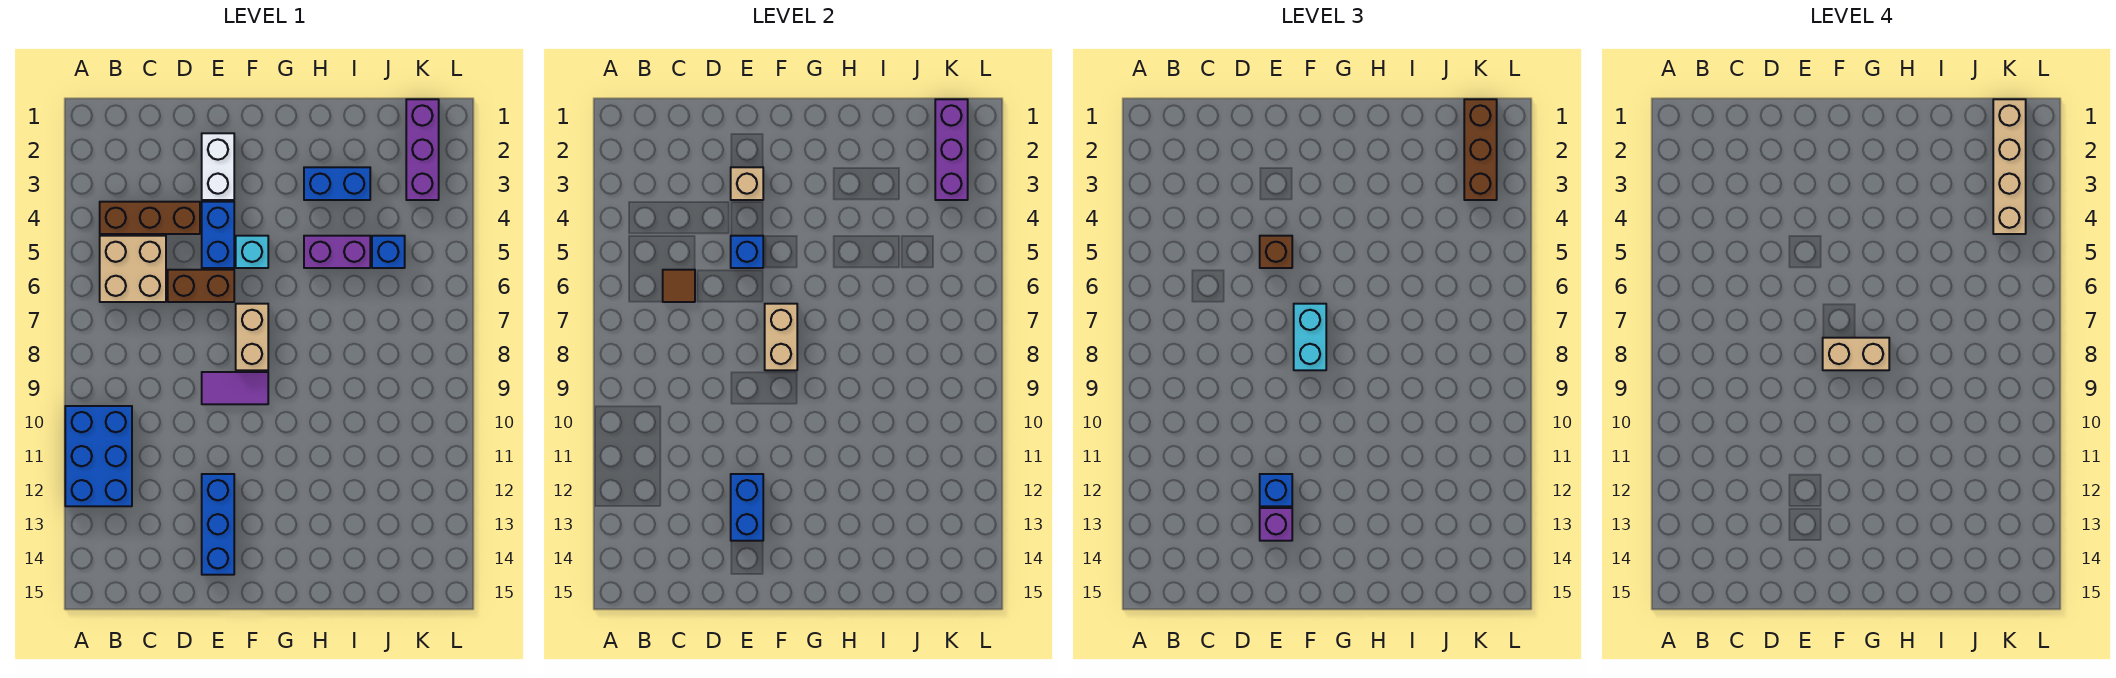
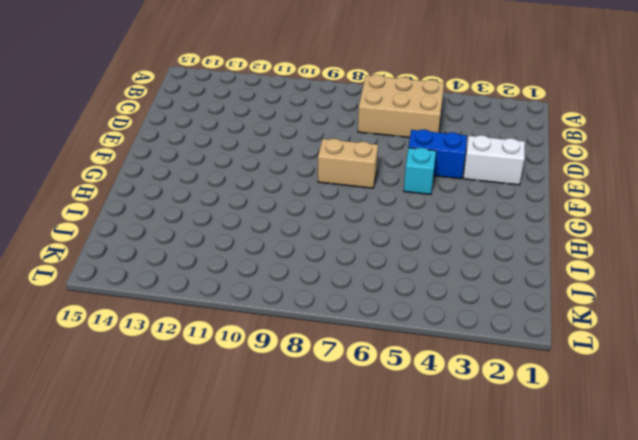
tan 2x3 brick [358,75,444,137] -> tan 2x2 brick [100,236,166,302]
none -> blue 2x3 brick [65,406,132,506]
none -> brown 1x3 brick [100,202,200,234]
none -> brown 1x2 brick [168,270,234,302]

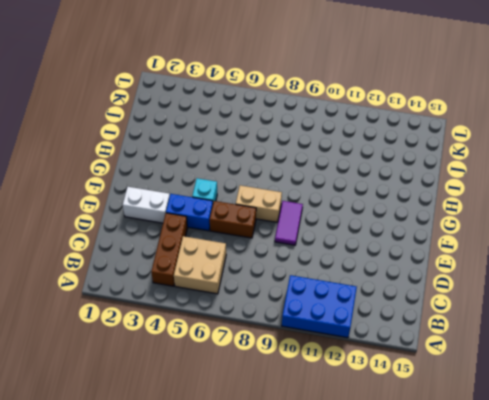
brown 1x2 brick [210,201,256,238] -> brown 1x2 brick turned to [168,270,234,302]
none -> blue 1x3 brick [202,474,234,575]
none -> blue 1x2 brick [304,167,370,200]
none -> purple 1x2 brick [304,236,370,268]

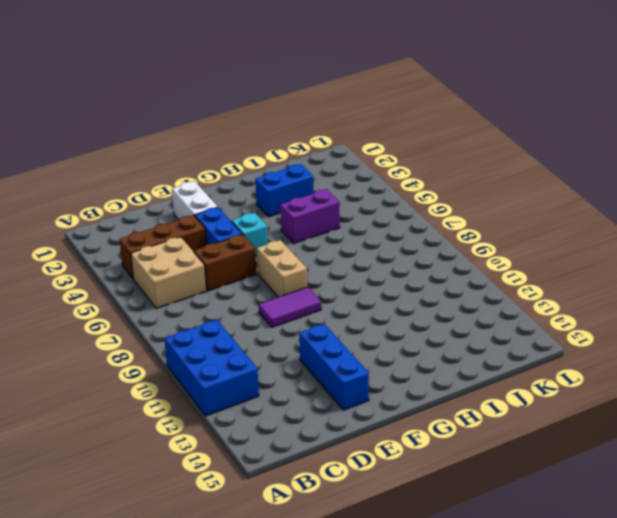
none -> blue 1x1 brick [372,236,405,268]
none -> purple 1x3 brick [406,99,439,200]
none -> brown 1x1 tile [663,270,695,302]

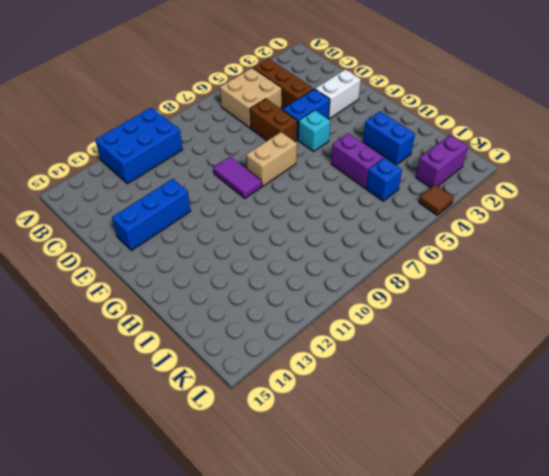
purple 1x2 brick [416,135,468,188] -> purple 1x3 brick [406,99,439,200]
brown 1x1 tile [419,185,454,215] -> brown 1x1 tile moved to [663,270,695,302]
none -> tan 1x1 brick [731,167,763,200]
none -> blue 1x1 brick [731,236,763,268]
none -> blue 1x2 brick [731,474,763,541]

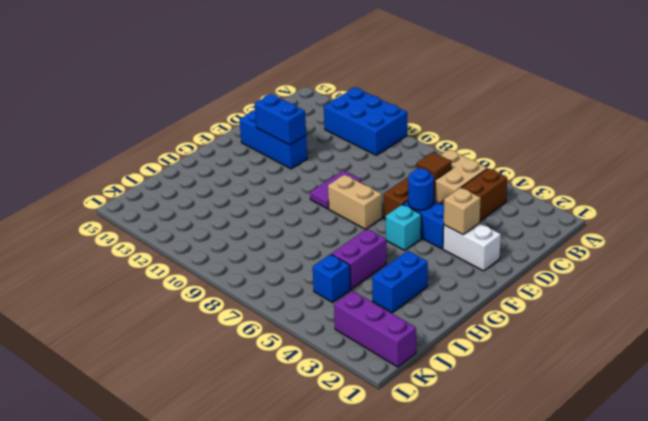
blue 1x1 round brick [408,168,434,210] -> blue 1x1 brick [731,236,763,268]
none -> tan 1x2 brick [765,304,797,370]
none -> purple 1x3 brick [935,99,968,200]
none -> brown 1x1 brick [1260,236,1292,268]

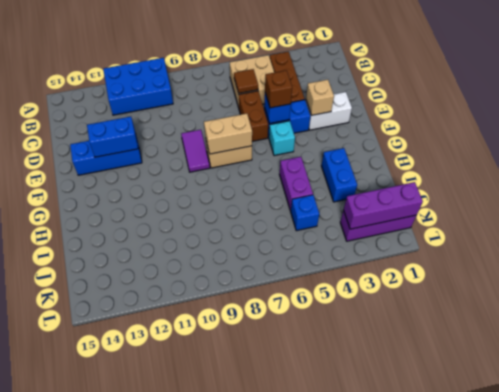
none -> blue 1x1 brick [1260,474,1292,506]
none -> purple 1x1 brick [1260,508,1292,541]
none -> cyan 1x2 brick [1294,304,1326,370]

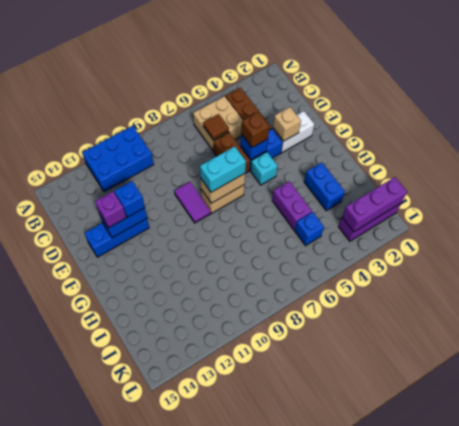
none -> brown 1x3 brick [1464,99,1497,200]
none -> tan 1x2 brick [1823,338,1889,370]
none -> tan 1x4 brick [1993,99,2026,234]

